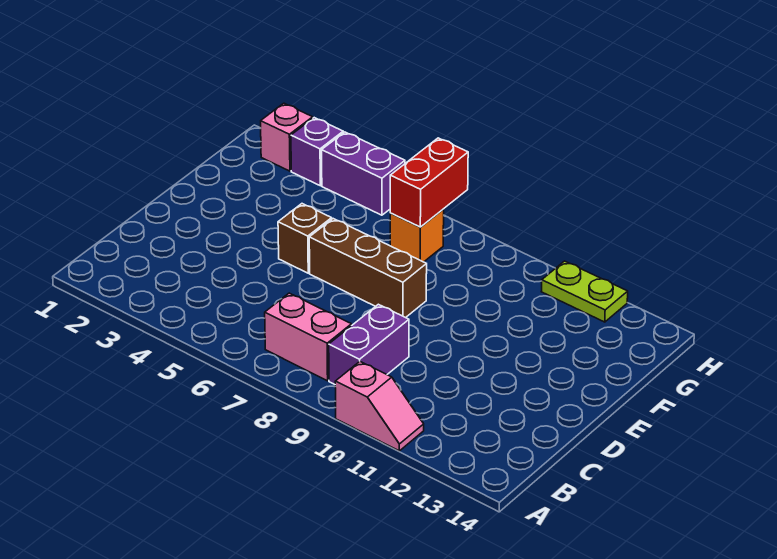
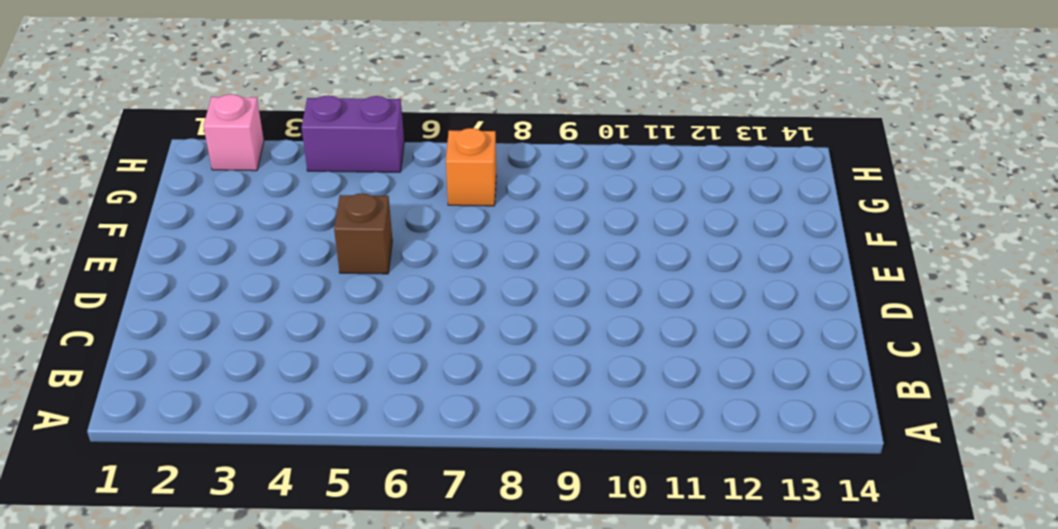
none -> pink 1x2 slope [335,362,424,451]
none -> pink 1x2 brick [265,293,351,381]

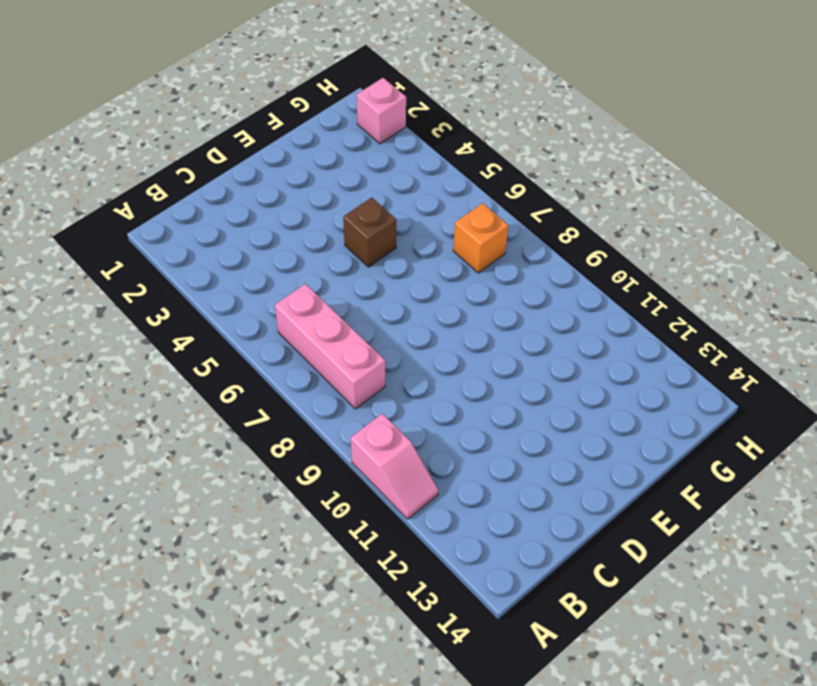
pink 1x3 brick [275,284,385,409] -> pink 1x2 brick [265,293,351,381]
none -> purple 1x2 brick [329,304,409,384]
none -> brown 1x3 brick [309,219,427,318]

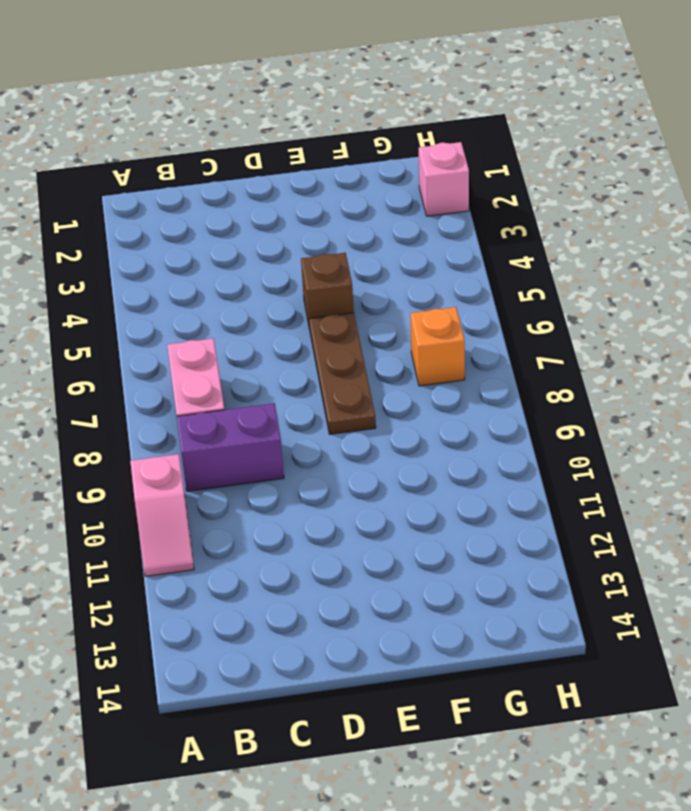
brown 1x3 plate [309,313,376,434] -> brown 1x3 brick [309,219,427,318]
none -> purple 1x1 brick [291,118,343,186]
none -> purple 1x2 brick [322,132,405,215]

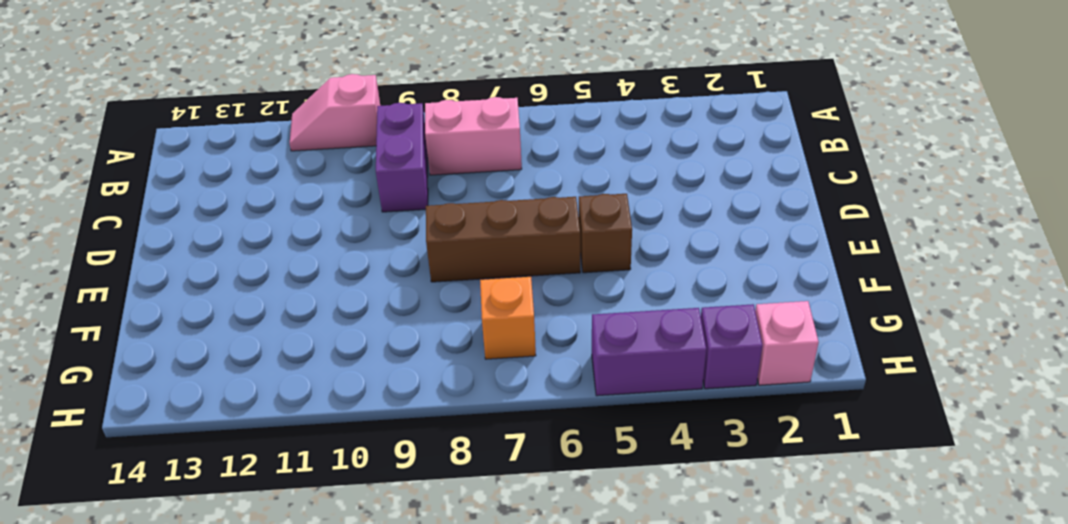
none -> lime 1x2 plate [541,261,628,322]
none -> red 1x2 brick [390,138,468,227]

